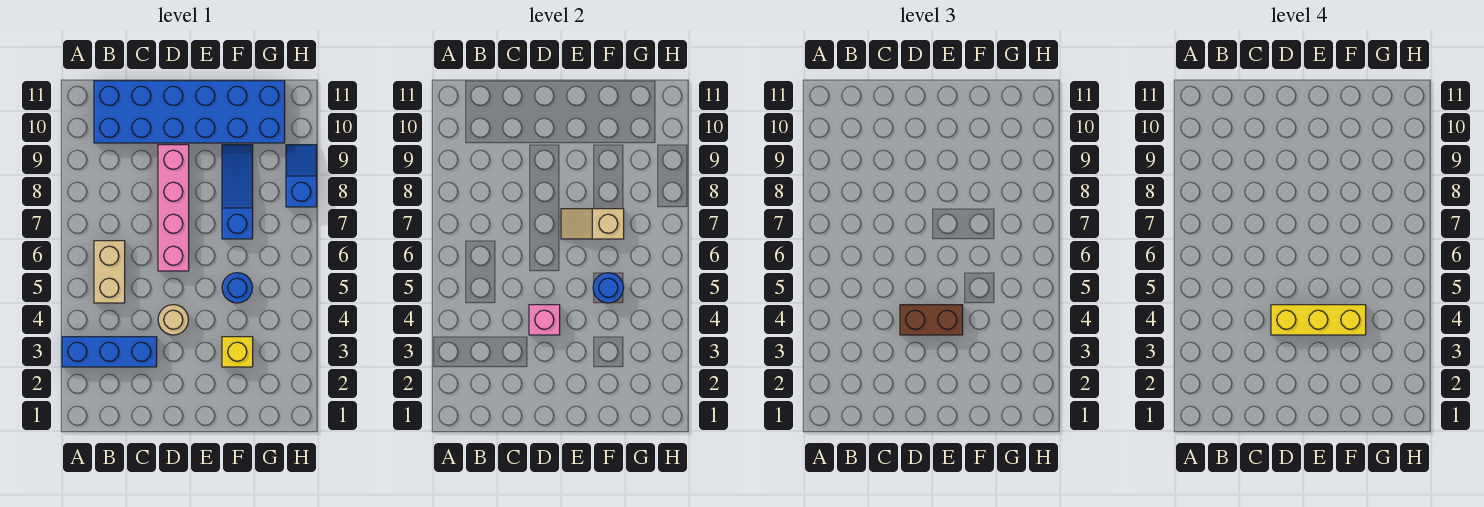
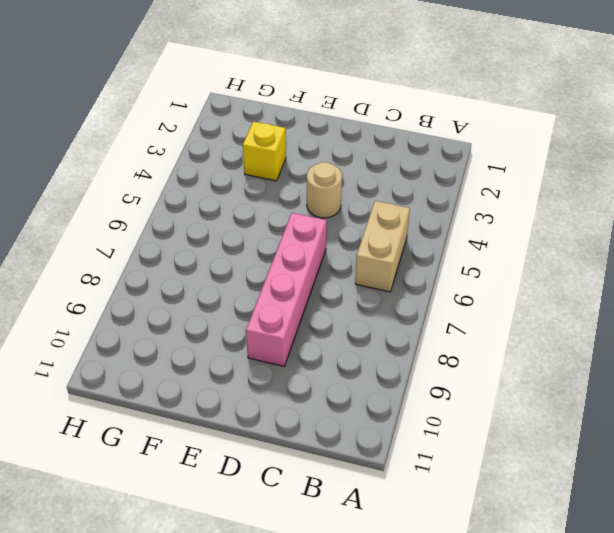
none -> blue 1x3 brick [62,337,157,367]
none -> blue 2x6 brick [94,81,285,143]
none -> blue 1x1 round brick [222,273,252,303]

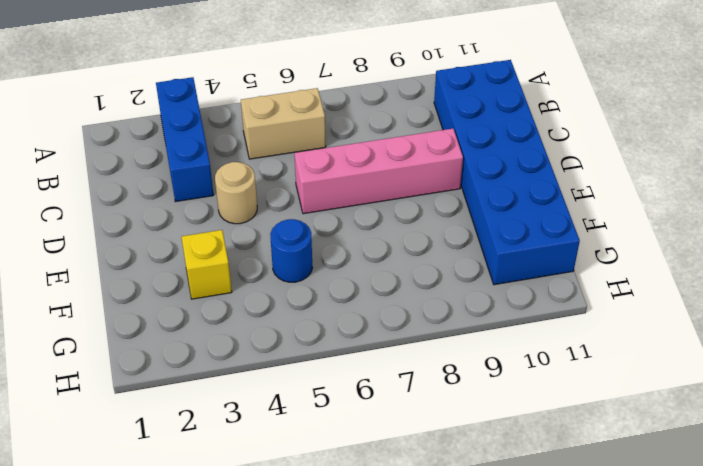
none -> blue 1x3 slope [222,145,253,239]
none -> blue 1x2 slope [286,145,317,207]
none -> pink 1x1 brick [529,305,560,335]

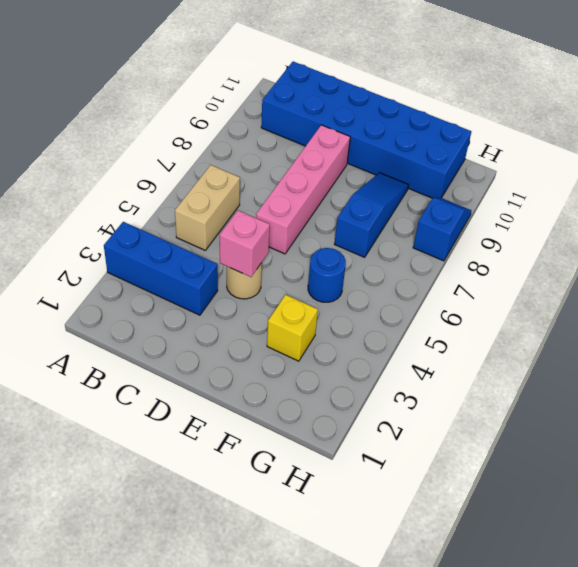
none -> tan 1x2 slope [561,209,624,239]
none -> blue 1x1 round brick [593,273,623,303]
none -> brown 1x2 brick [900,305,963,335]

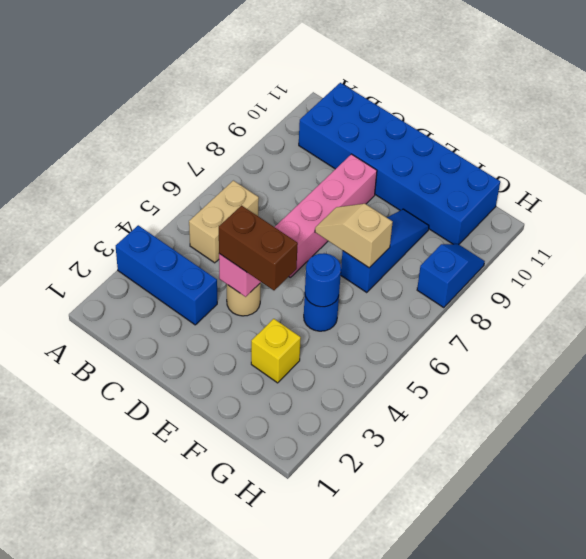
none -> yellow 1x3 brick [1271,305,1366,335]

